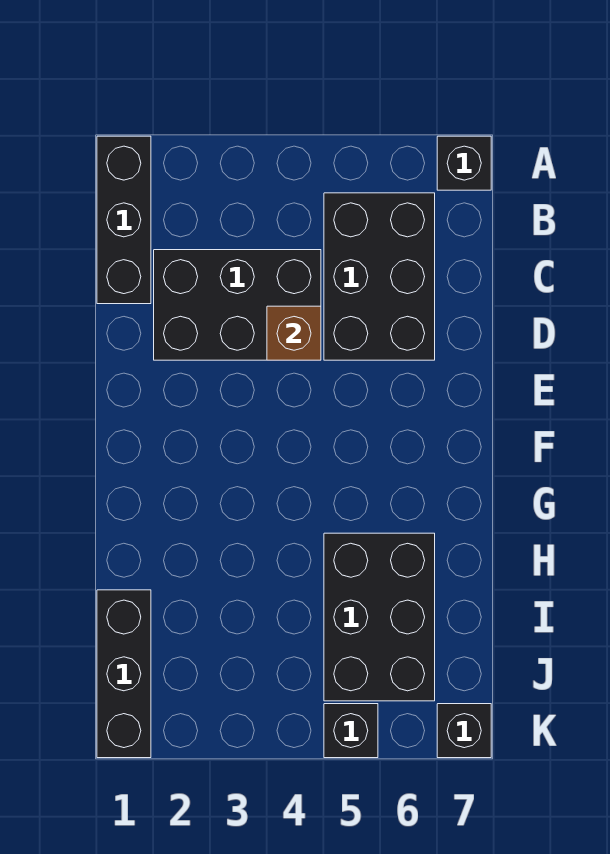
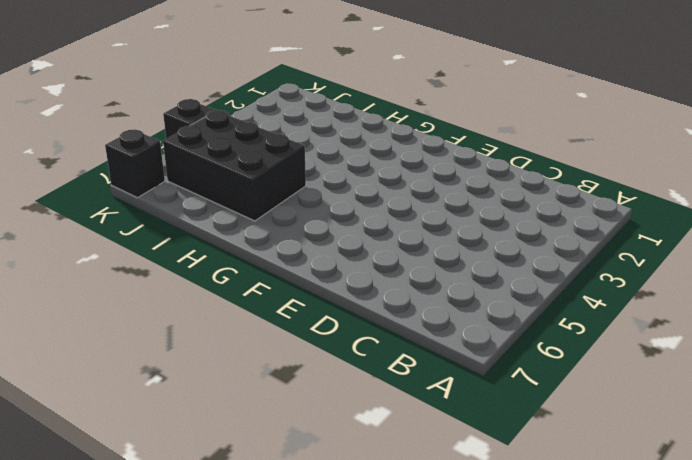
none -> black 1x3 brick [97,136,151,304]
none -> black 1x1 brick [437,136,491,190]

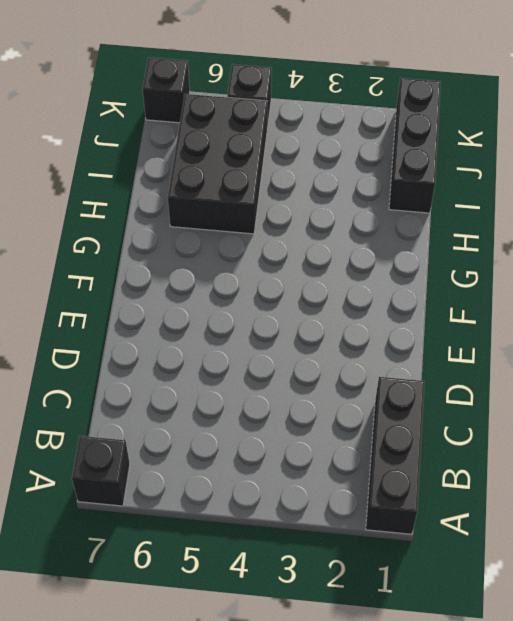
none -> black 2x3 brick [324,193,435,360]
none -> black 2x3 brick [154,250,321,360]

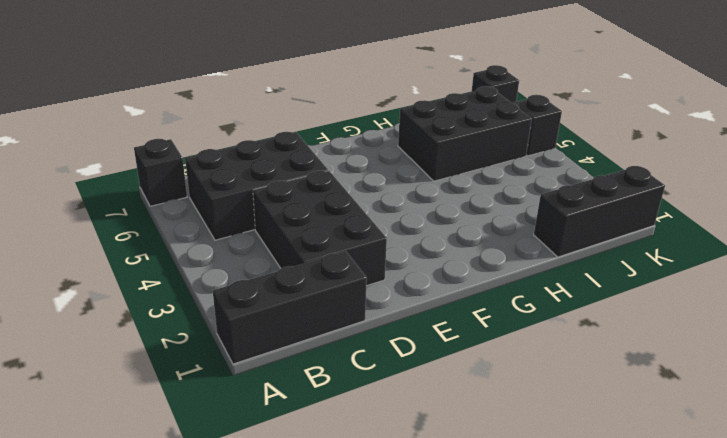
none -> brown 1x1 brick [267,306,321,360]

